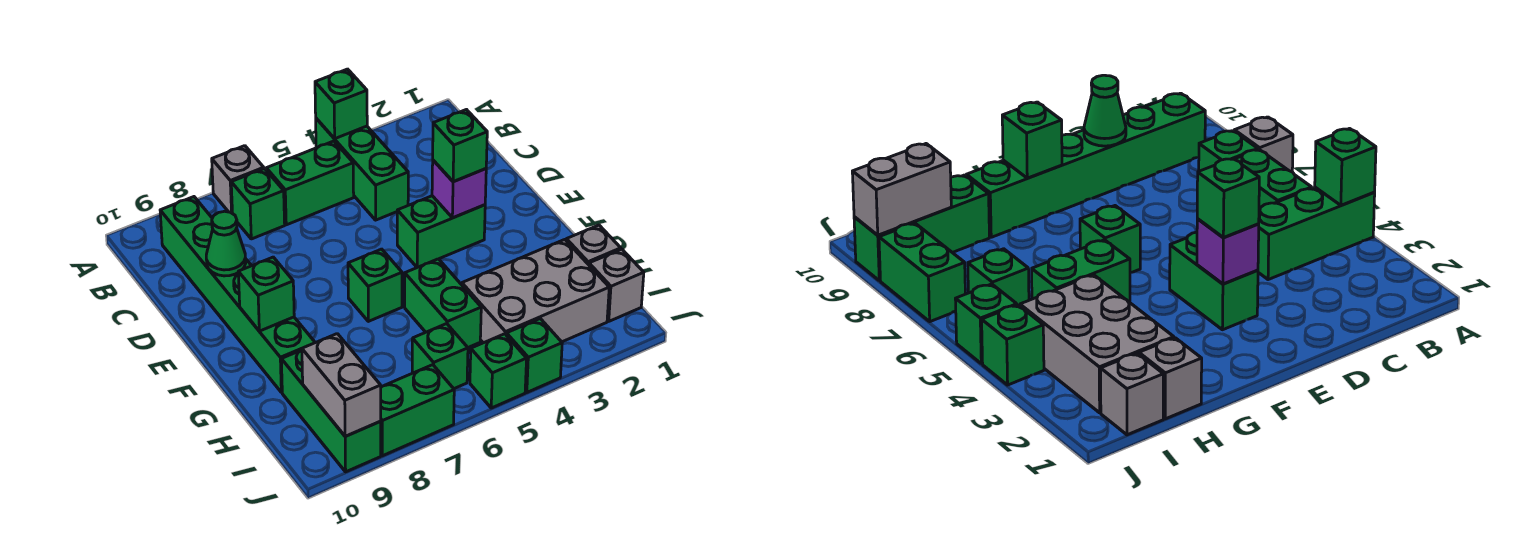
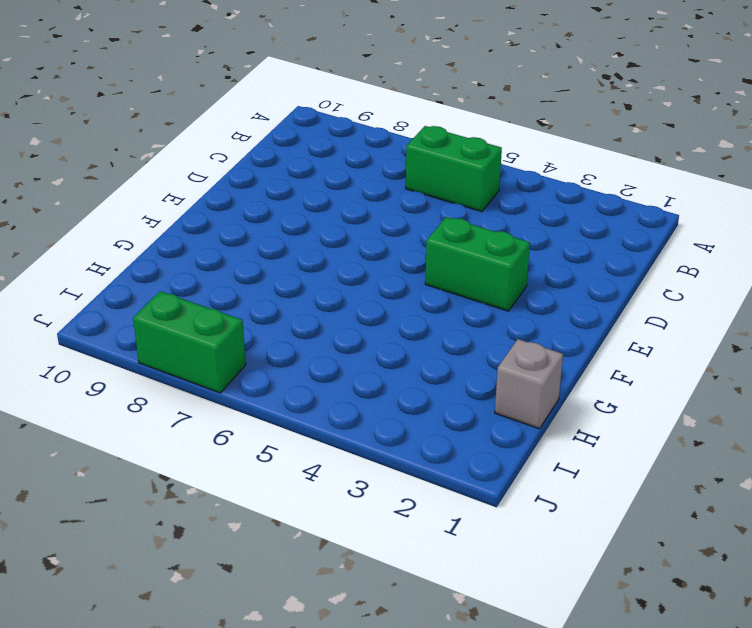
none -> green 1x3 brick [316,118,408,220]
none -> grey 1x1 brick [212,146,264,214]
none -> green 1x1 brick [231,169,285,239]

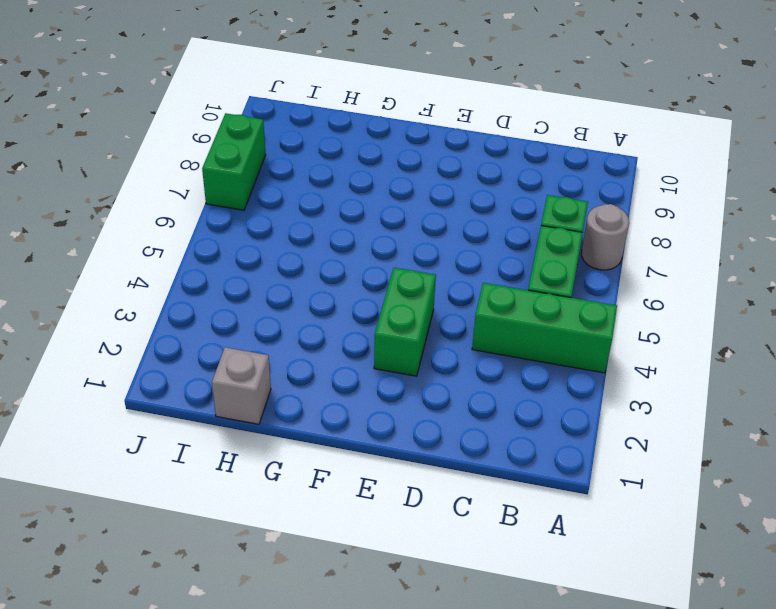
grey 1x1 round brick [582,204,629,270] -> grey 1x1 brick [212,146,264,214]
none -> green 1x6 brick [160,197,315,392]
none -> green 1x1 brick [348,249,402,321]
none -> green 1x2 brick [405,259,481,347]

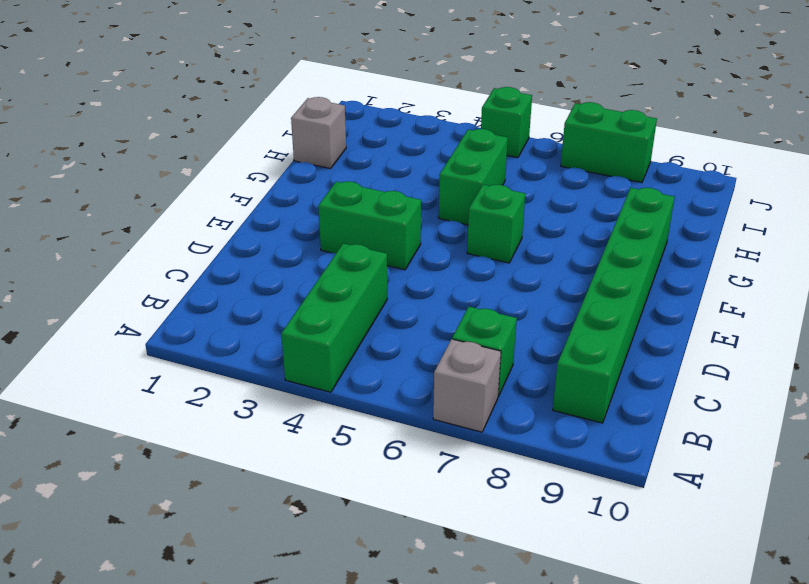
none -> green 1x2 brick [266,141,354,225]
none -> grey 2x3 brick [462,240,609,343]
none -> green 1x3 brick [281,350,381,472]

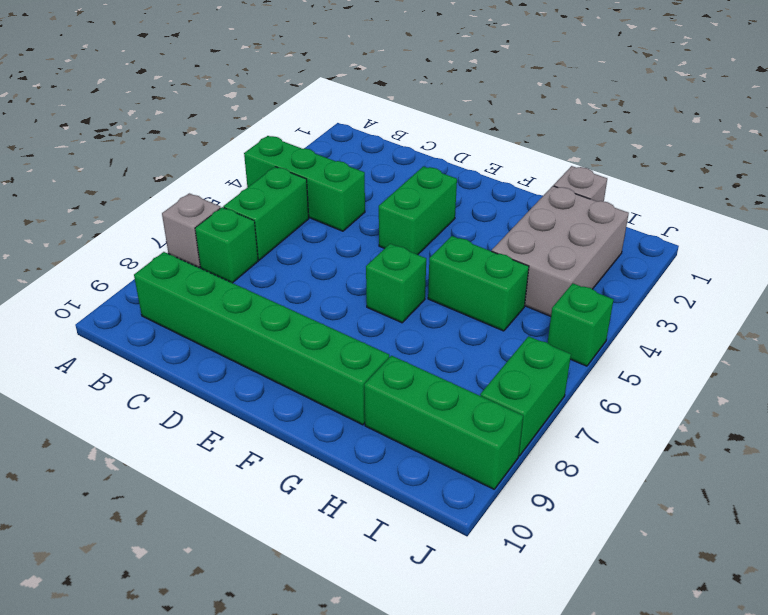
none -> grey 1x1 brick [589,249,644,321]
none -> green 1x1 brick [412,324,468,389]
none -> green 1x1 brick [506,319,562,392]

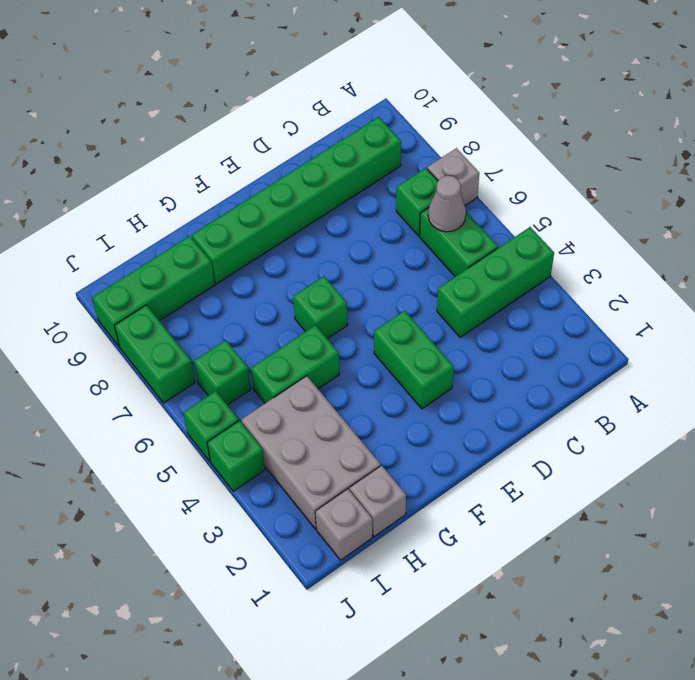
grey 1x1 cone [428,176,466,232] -> none
none -> green 1x1 brick [315,69,367,139]
none -> green 1x1 cone [206,211,246,276]
none -> purple 1x1 brick [432,160,486,218]

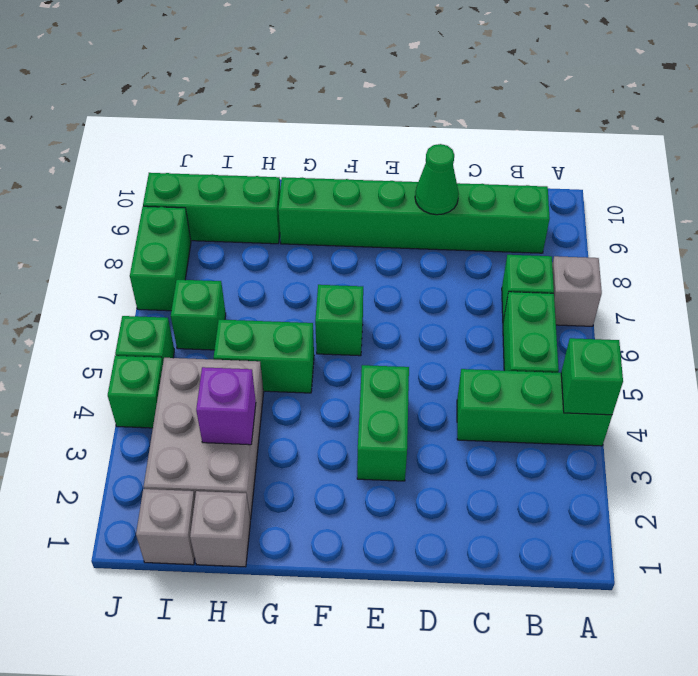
purple 1x1 brick [196,367,256,445] -> purple 1x1 brick moved to [432,160,486,218]
none -> green 1x1 brick [238,257,294,331]
none -> grey 1x2 brick [302,334,381,436]
none -> green 1x1 brick [433,110,487,182]

